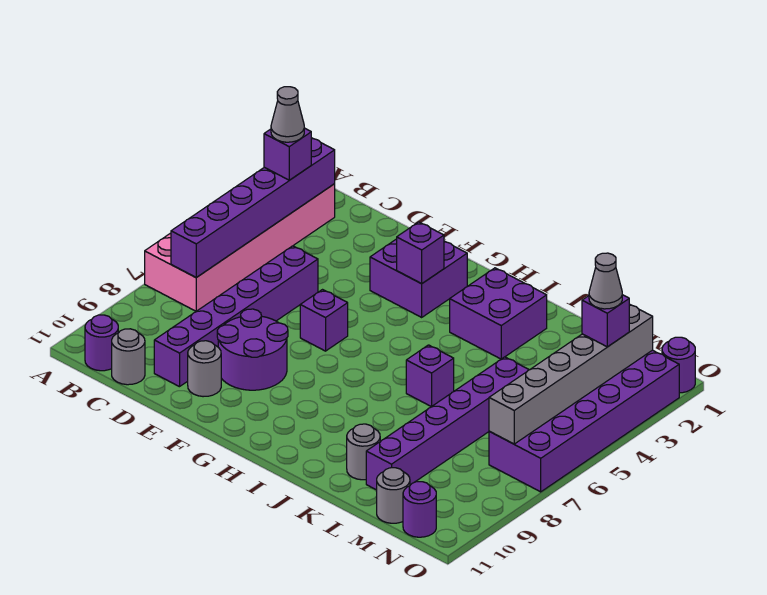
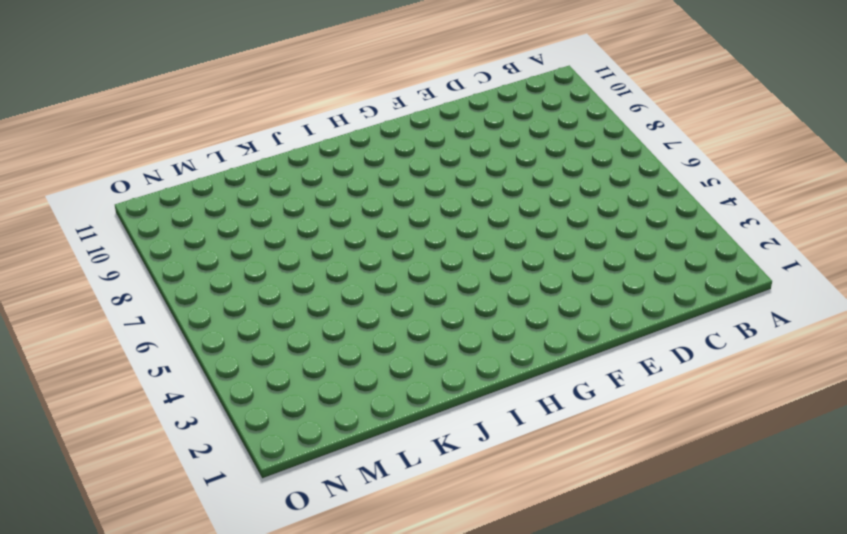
none -> pink 2x6 brick [145,184,335,311]
none -> purple 1x1 round brick [85,315,118,371]
none -> grey 1x1 round brick [112,329,145,385]

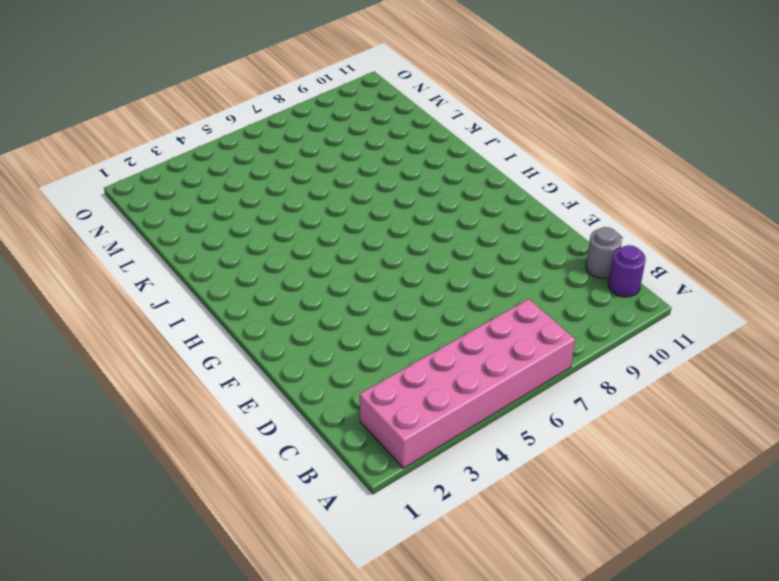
none -> purple 1x6 brick [154,246,318,387]
none -> purple 2x2 round brick [217,309,288,390]
none -> grey 1x1 round brick [188,341,221,397]

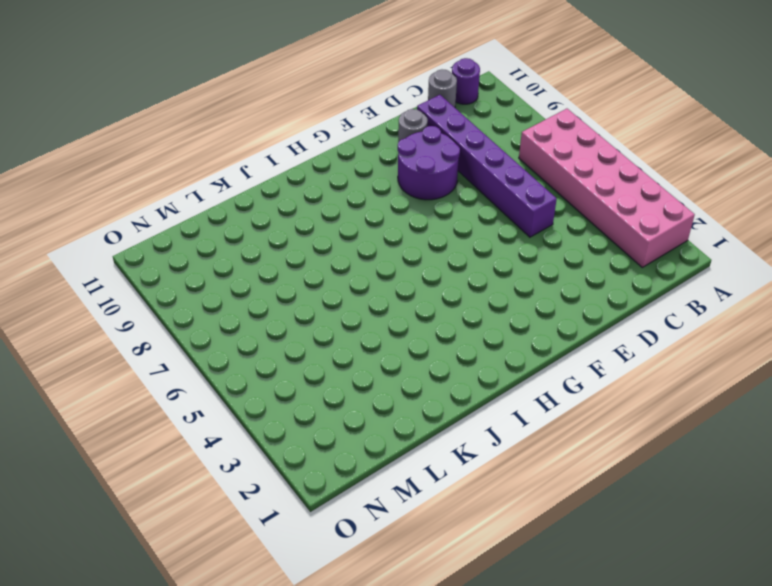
none -> purple 2x2 brick [370,239,467,317]
none -> purple 1x1 brick [300,290,348,351]
none -> purple 2x2 brick [450,268,547,359]

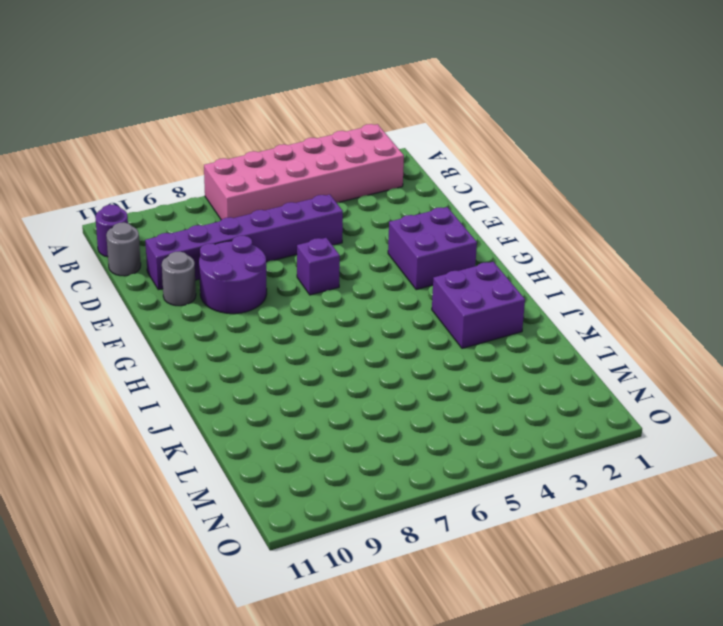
none -> purple 1x1 brick [406,345,454,407]
none -> grey 1x1 round brick [347,424,380,480]
none -> purple 1x6 brick [366,357,529,490]

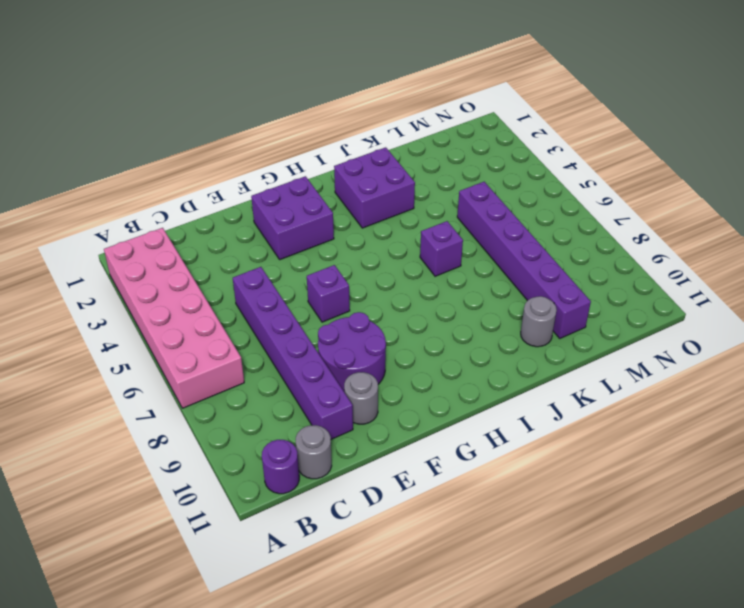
none -> grey 1x1 round brick [377,468,410,523]
none -> purple 2x6 brick [489,350,679,492]
none -> purple 1x1 round brick [403,482,436,537]

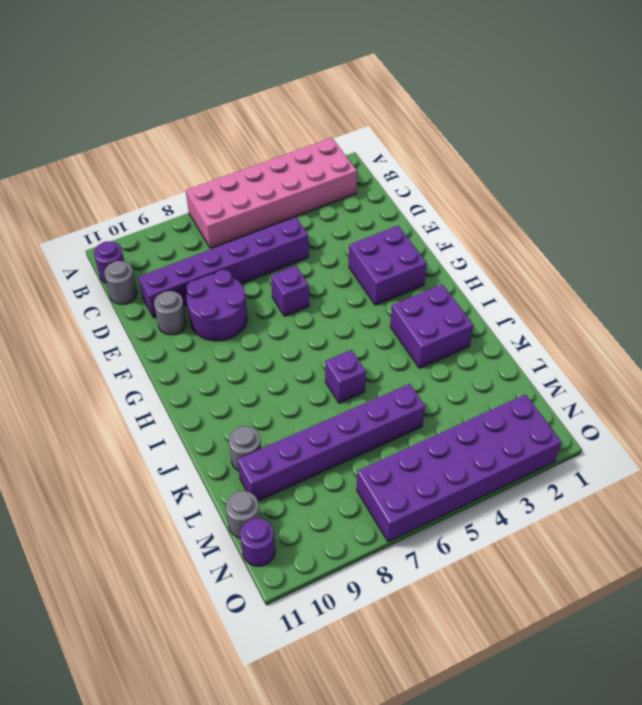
none -> purple 1x1 round brick [662,337,695,393]
none -> purple 1x6 brick [171,138,335,277]
none -> purple 1x1 brick [397,222,444,284]

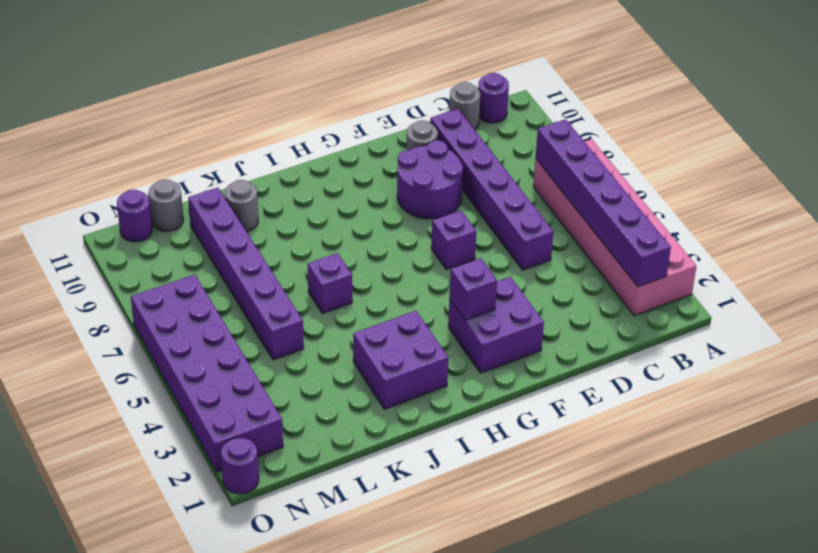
none -> grey 1x6 brick [489,304,653,444]
none -> purple 1x1 brick [264,128,311,180]
none -> purple 1x1 brick [582,295,629,347]

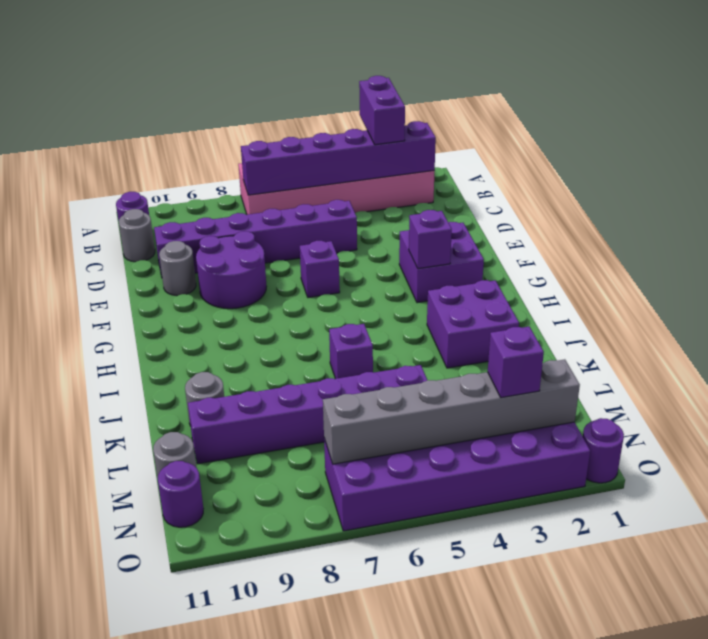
purple 1x2 brick [359,76,405,145] -> purple 1x1 brick [264,128,311,180]
none -> grey 1x1 cone [271,87,304,142]
none -> grey 1x1 cone [589,253,622,309]

